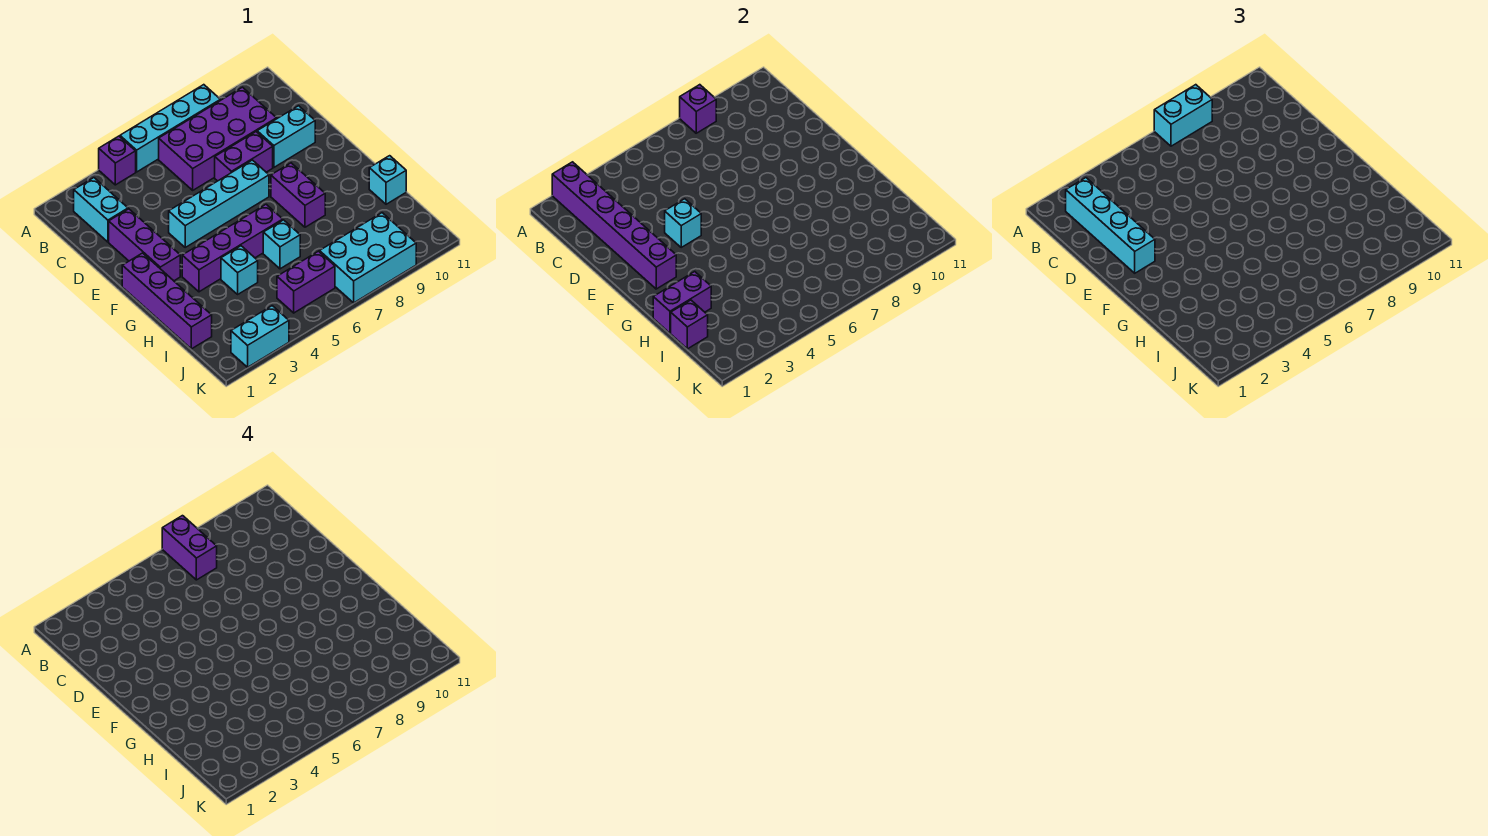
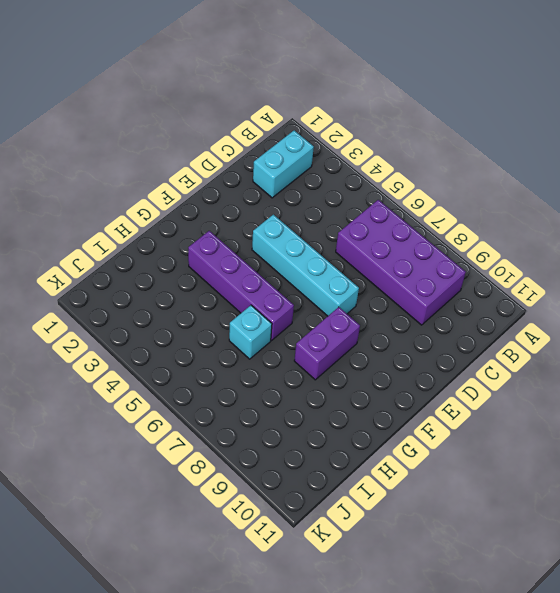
none -> purple 1x1 brick [99,136,136,185]
none -> cyan 1x4 brick [120,85,220,172]
none -> purple 1x3 brick [109,209,180,281]

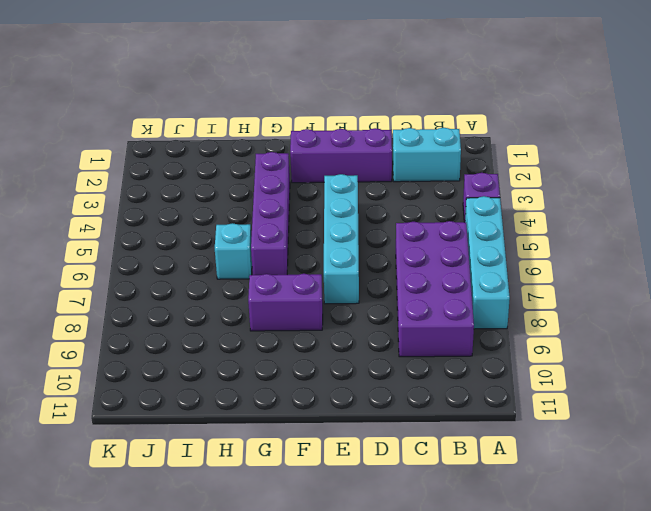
none -> purple 1x2 brick [215,132,273,181]
none -> cyan 1x2 brick [257,106,315,167]
none -> purple 1x4 brick [122,253,212,349]

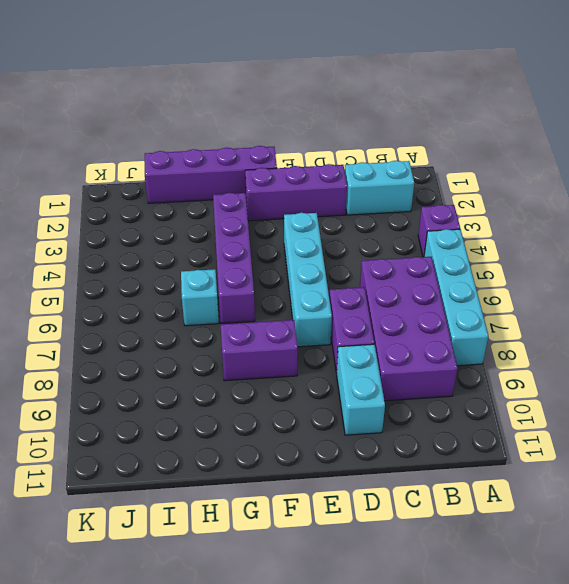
none -> cyan 1x1 brick [221,246,258,294]
none -> cyan 1x1 brick [369,156,406,204]
none -> purple 1x2 brick [277,251,335,313]

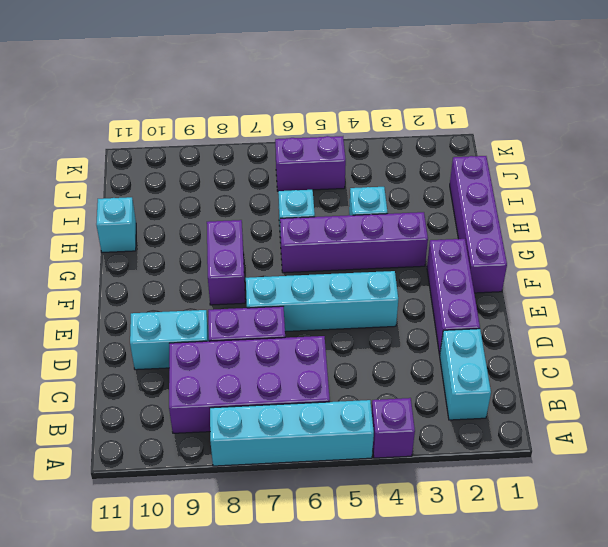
none -> cyan 2x3 brick [320,213,416,303]
none -> cyan 1x2 brick [231,306,289,367]
none -> purple 1x6 brick [552,162,676,289]

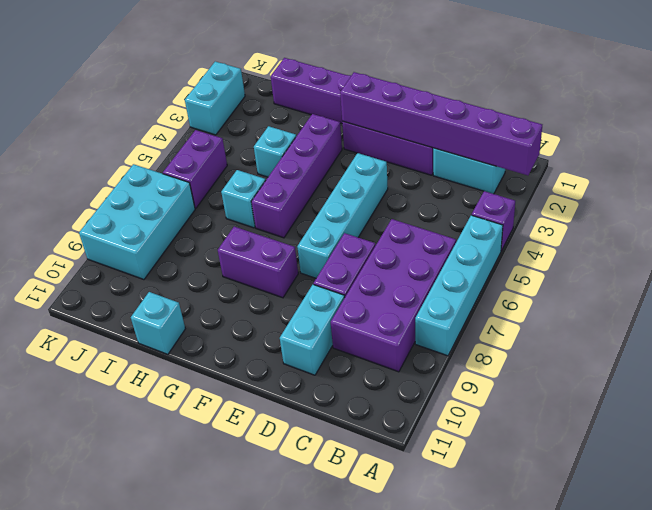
none -> purple 1x1 brick [680,85,716,133]
none -> cyan 1x1 brick [665,199,701,247]
none -> purple 1x2 brick [653,272,711,333]

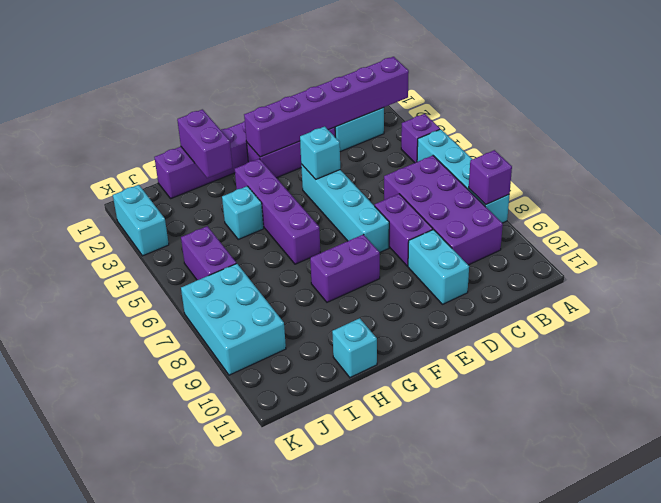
none -> cyan 1x1 brick [263,220,300,269]
none -> purple 1x1 brick [671,300,708,349]
none -> cyan 1x2 brick [1154,85,1212,146]

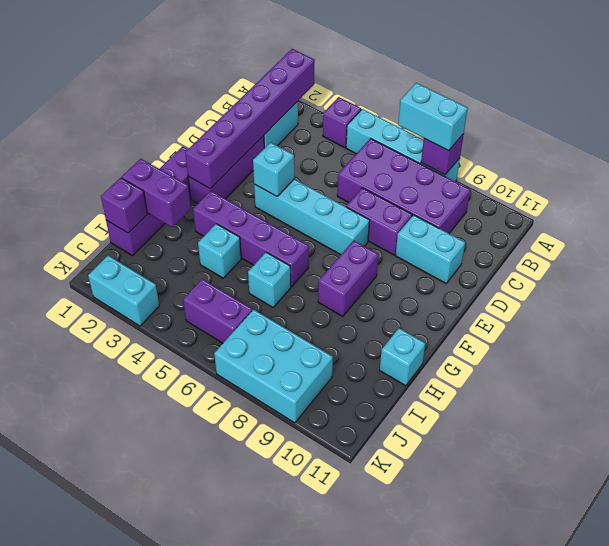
none -> cyan 1x4 brick [1066,178,1155,273]
none -> purple 1x2 brick [162,516,217,580]

